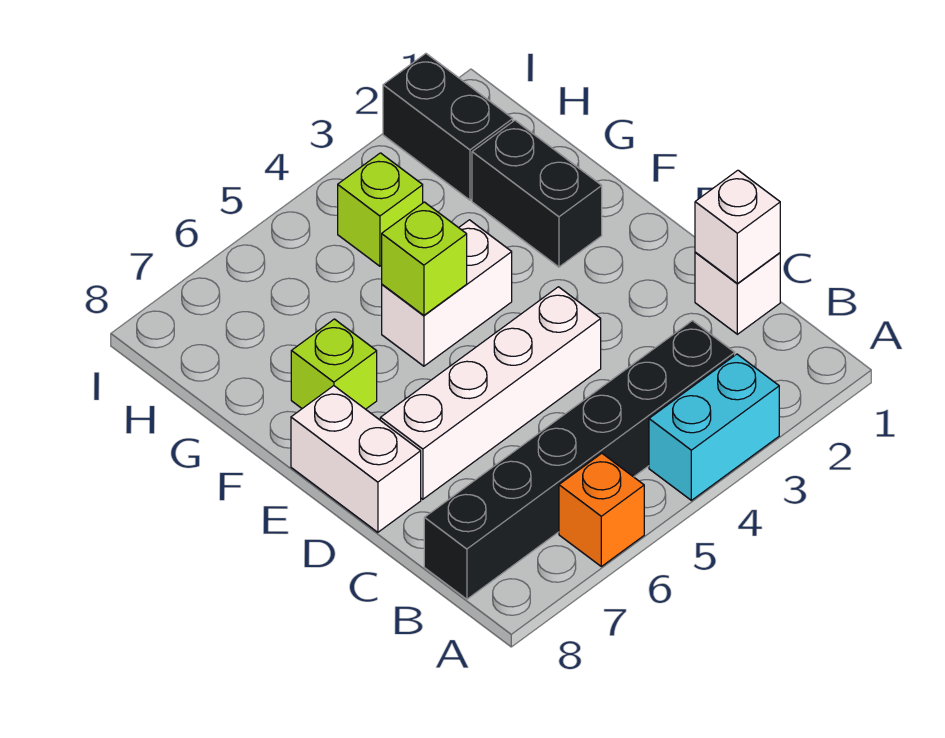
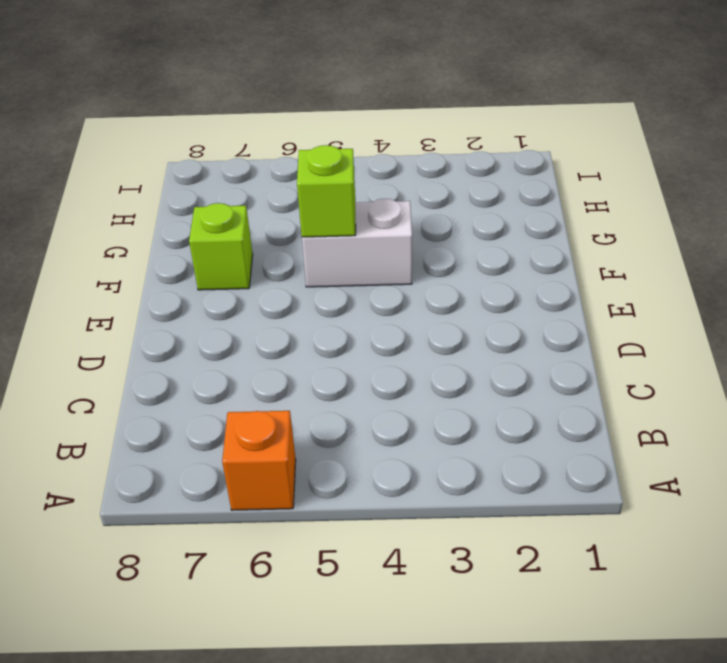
none -> cyan 1x2 brick [649,354,779,500]
none -> black 1x6 brick [424,321,735,599]
none -> white 1x1 brick [695,252,780,334]

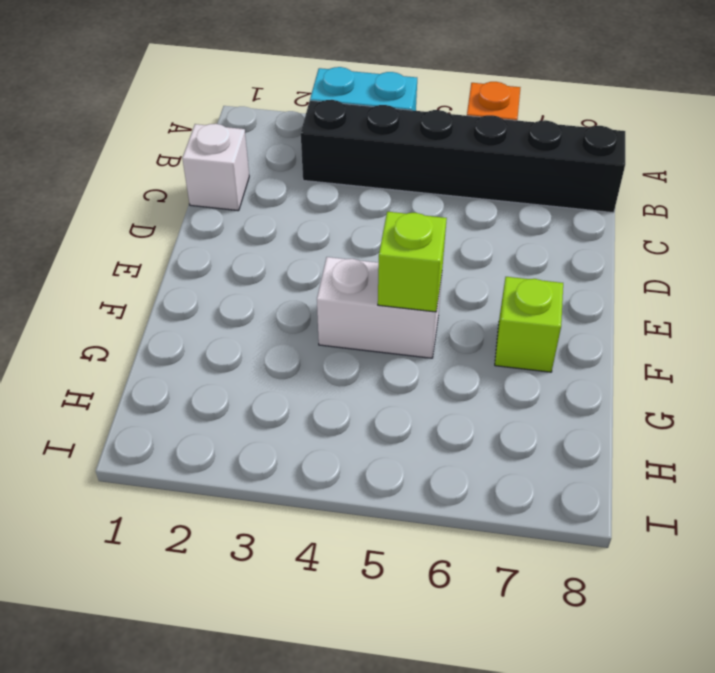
none -> white 1x4 brick [380,287,601,499]
none -> white 1x2 brick [291,386,421,532]
none -> black 1x2 brick [472,120,602,267]

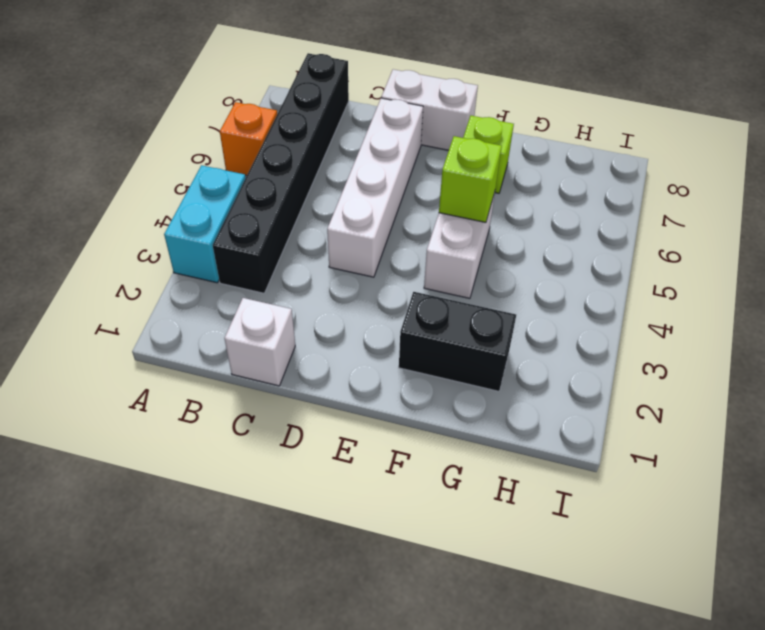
none -> black 1x2 brick [383,54,513,200]
none -> lime 1x1 brick [338,153,423,266]
none -> white 1x1 brick [695,170,780,283]

